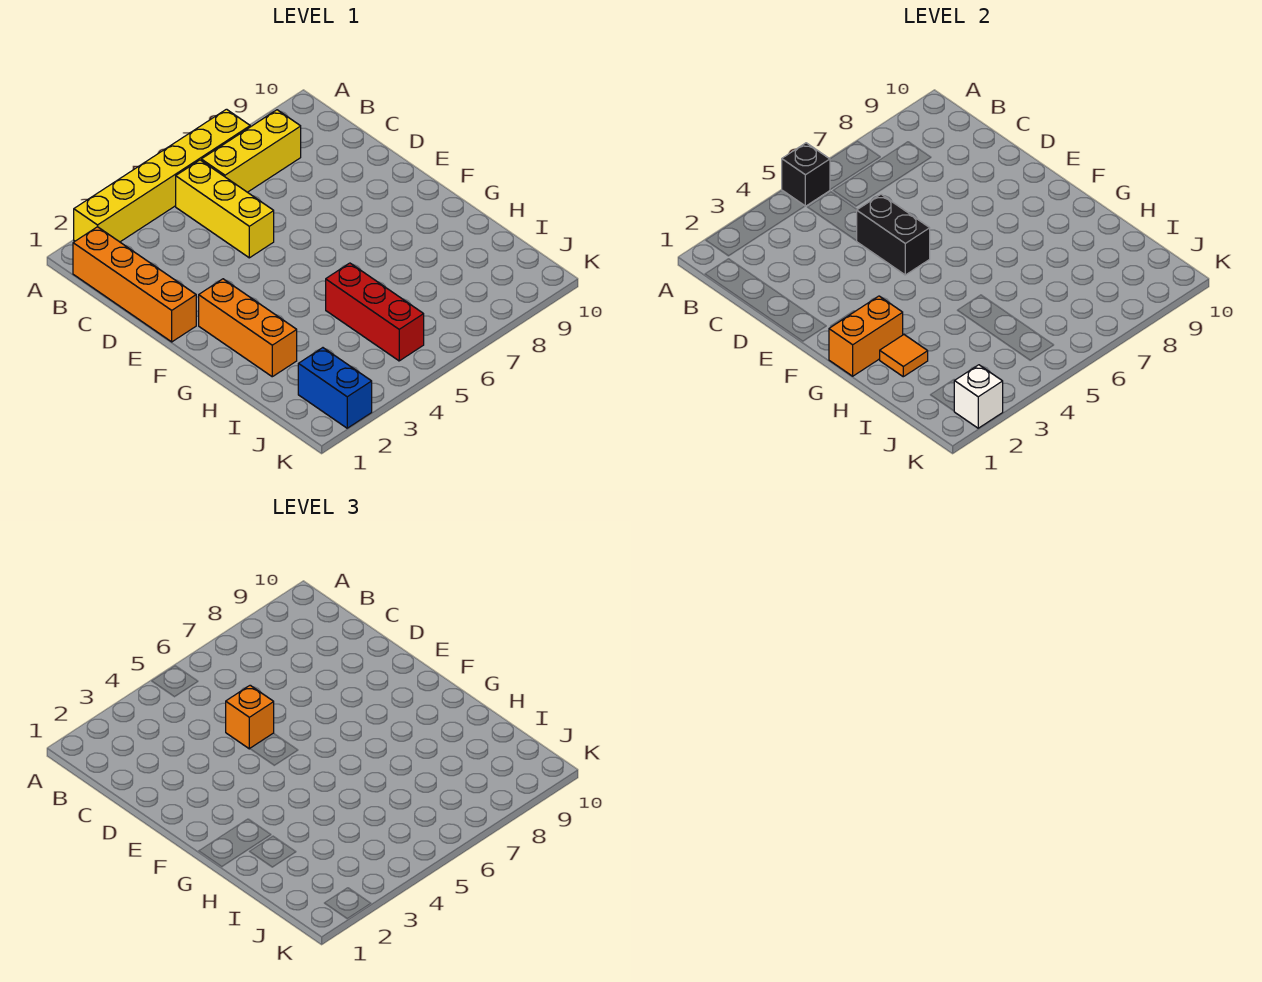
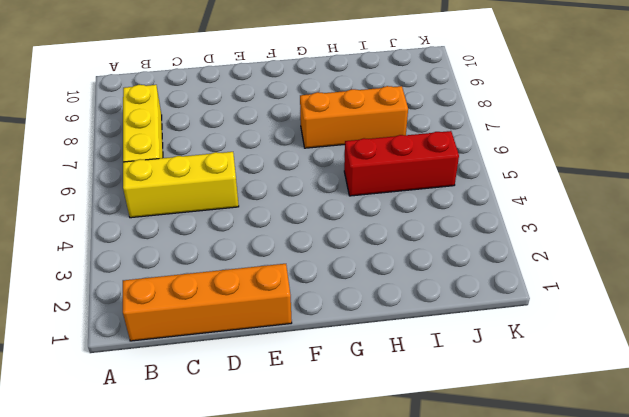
orange 1x3 brick [300,86,408,148] -> orange 1x3 brick moved to [199,279,297,377]
none -> yellow 1x6 brick [74,109,250,242]
none -> blue 1x2 brick [298,348,372,428]
none -> black 1x1 brick [782,143,830,206]

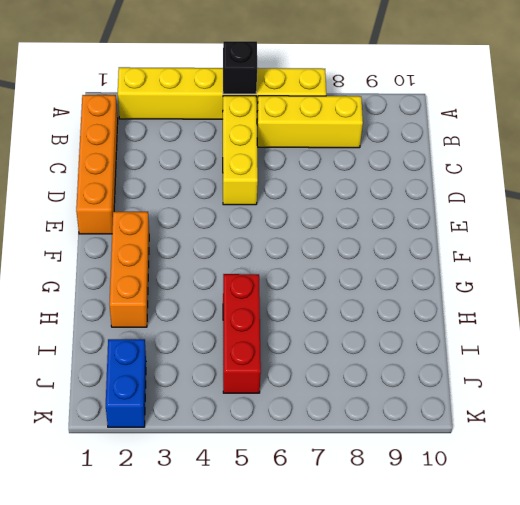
none -> black 1x2 brick [857,194,930,275]
none -> orange 1x2 brick [829,296,903,376]
none -> orange 1x1 tile [880,335,928,377]

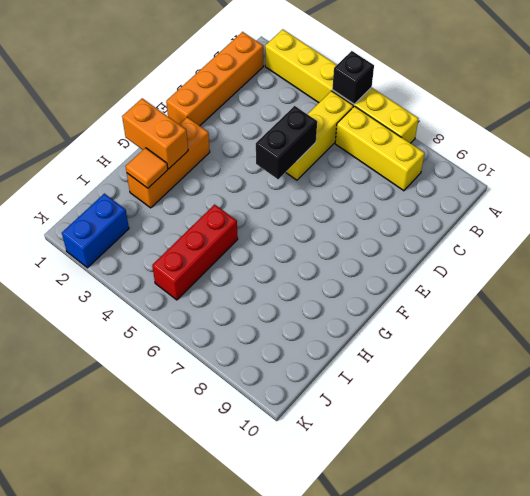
none -> white 1x1 brick [954,365,1003,428]
none -> orange 1x1 brick [226,685,274,749]

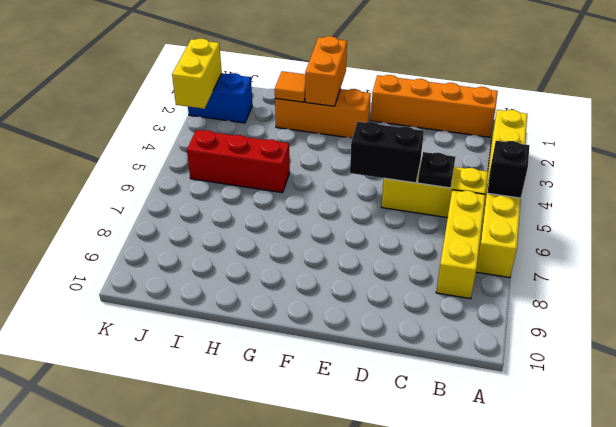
black 1x1 plate [418,152,455,188] -> none
yellow 1x2 brick [172,39,222,109] -> white 1x1 brick [954,365,1003,428]
none -> orange 1x1 brick [226,685,274,749]

